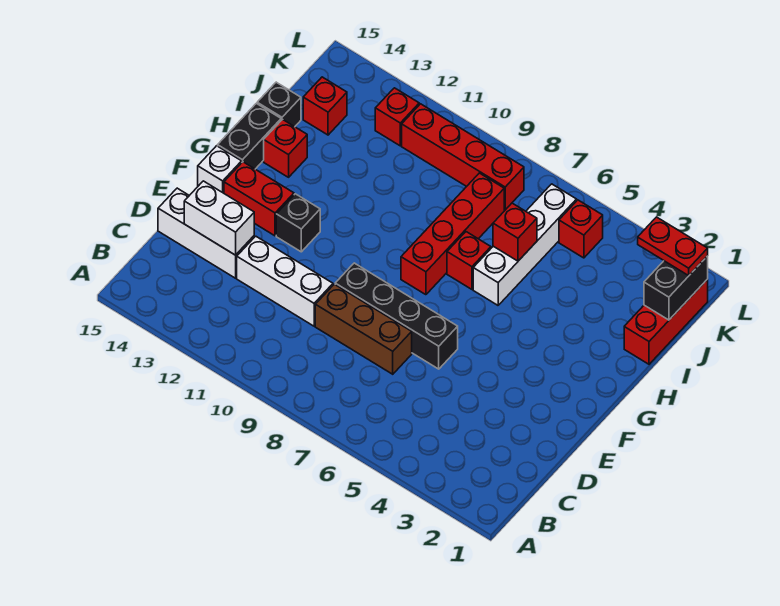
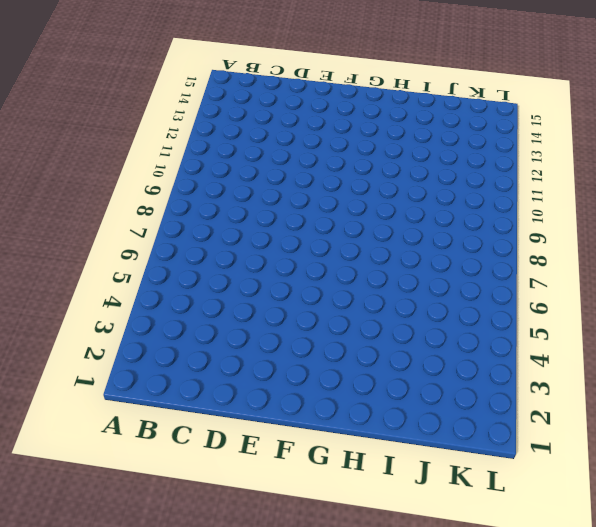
none -> brown 1x3 brick [315,284,412,374]
none -> white 1x3 brick [237,236,333,326]
none -> white 1x3 brick [158,188,254,278]

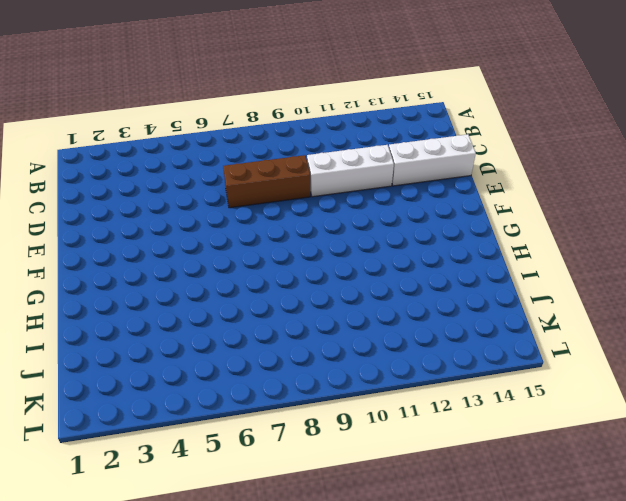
none -> black 1x4 brick [335,263,458,369]
none -> black 1x1 brick [276,194,320,252]
none -> red 1x2 brick [224,162,294,236]

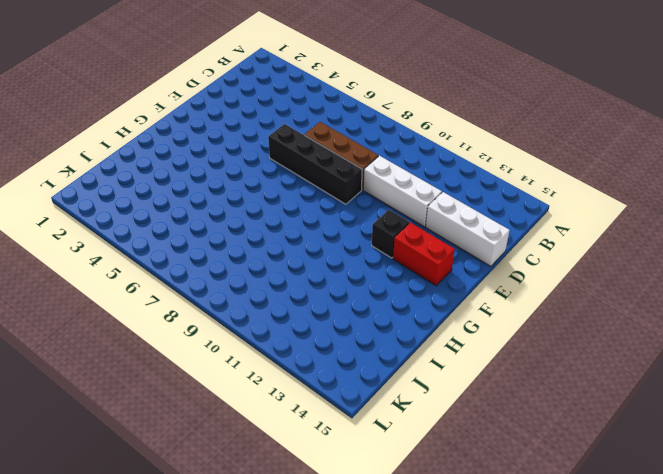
none -> white 1x1 brick [198,146,242,193]
none -> red 1x4 brick [401,173,504,295]
none -> black 1x2 brick [218,103,281,169]

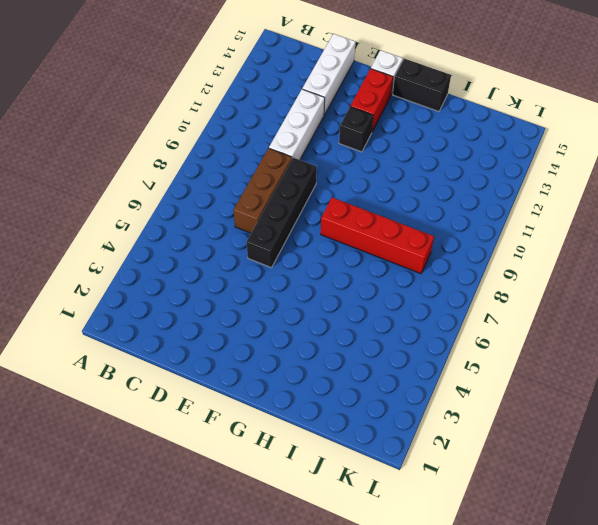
none -> white 1x4 brick [473,184,577,305]
none -> red 1x1 brick [447,232,491,289]
none -> red 1x1 brick [264,120,307,177]

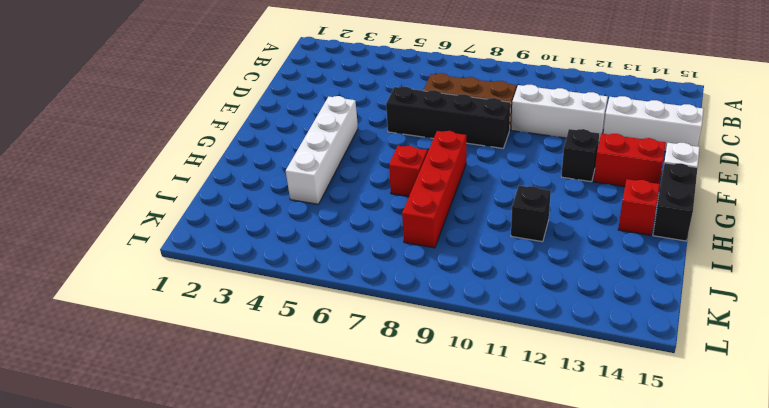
white 1x4 brick [286,96,358,204] -> white 1x4 brick moved to [473,184,577,305]
black 1x1 brick [511,186,551,242] -> black 1x1 brick moved to [257,82,301,127]
none -> red 1x3 brick [624,279,708,364]
none -> red 1x1 brick [303,77,347,135]
none -> red 1x1 brick [559,200,603,258]

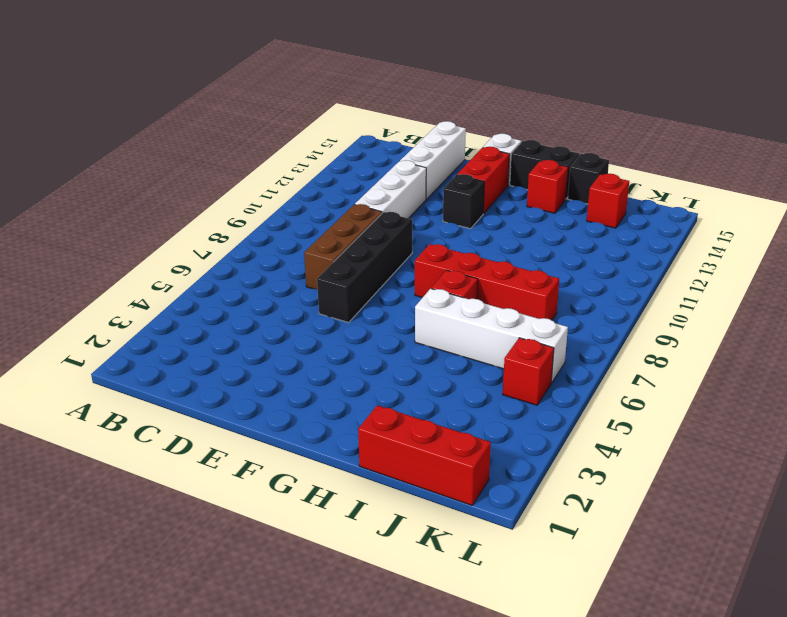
none -> red 1x4 brick [402,104,524,210]
none -> red 1x1 brick [375,88,419,146]
none -> white 1x2 brick [184,181,254,255]

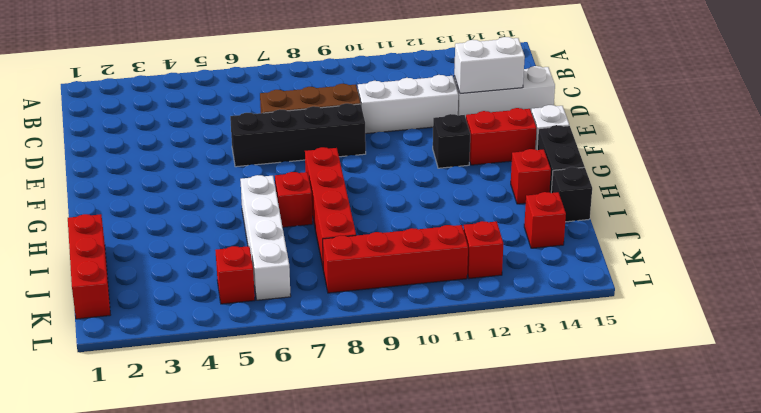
none -> red 1x1 brick [493,203,537,261]
none -> black 1x2 brick [644,256,708,320]
none -> red 1x2 plate [638,217,708,275]

